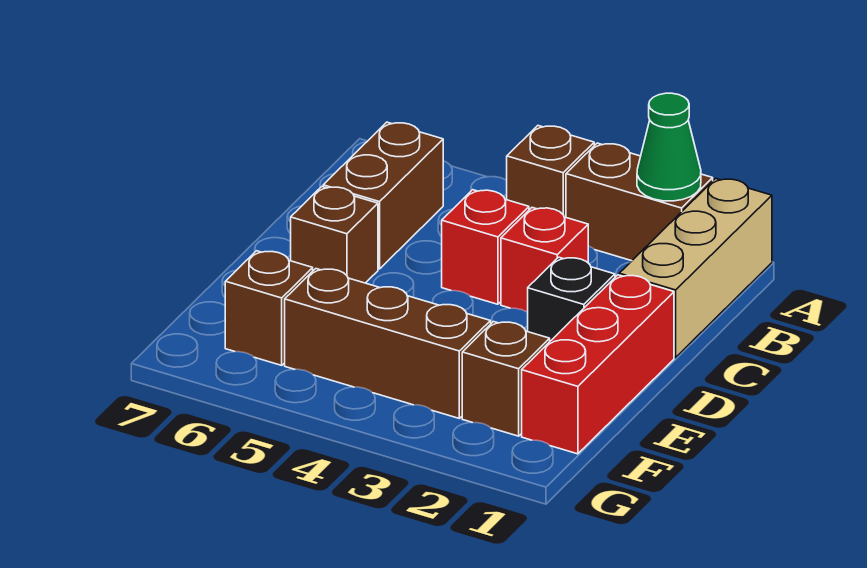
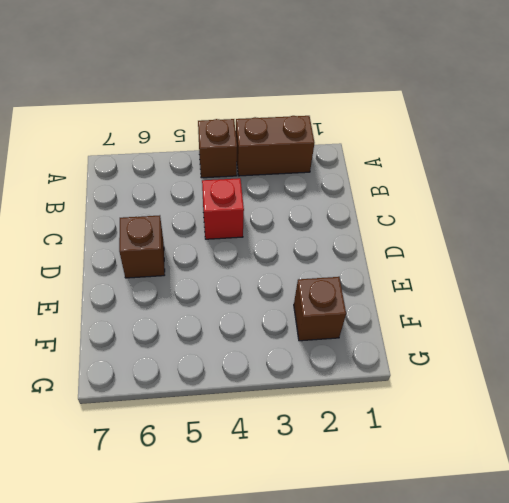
none -> tan 1x3 brick [619,179,772,357]
none -> brown 1x2 brick [323,122,443,269]
none -> red 1x1 brick [501,208,588,312]

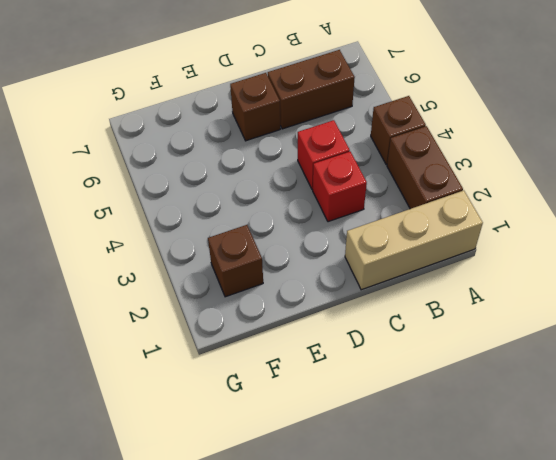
none -> red 1x3 brick [522,275,674,454]
none -> black 1x1 brick [528,257,615,341]
none -> brown 1x3 brick [285,269,491,418]

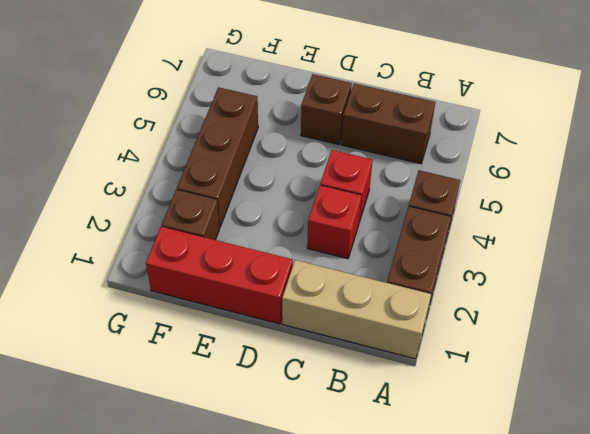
none -> black 1x1 brick [528,257,615,341]
none -> brown 1x1 brick [225,251,313,365]
none -> green 1x1 cone [637,93,701,201]

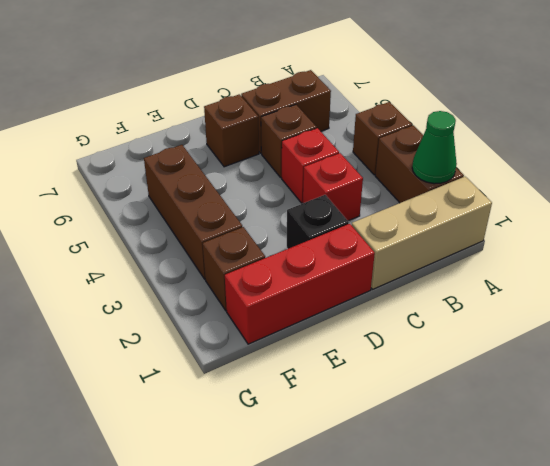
brown 1x1 brick [261,105,317,178] -> brown 1x1 brick moved to [225,251,313,365]

